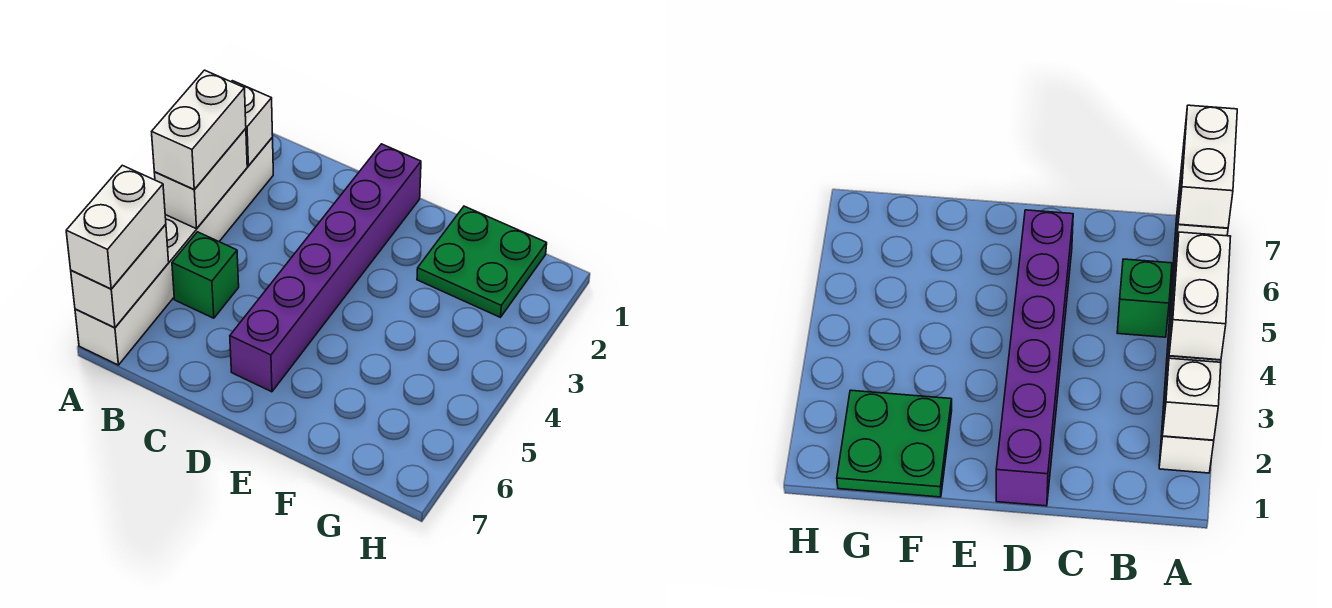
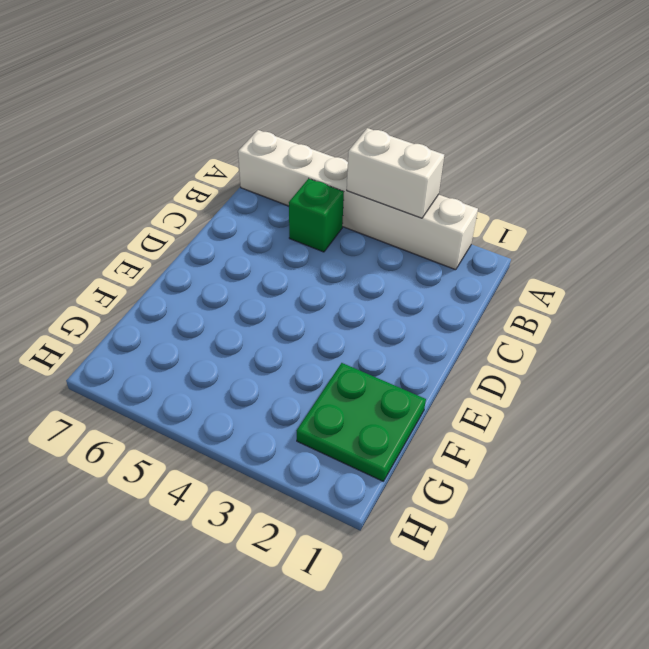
none -> purple 1x6 brick [230,144,421,392]
none -> white 1x1 brick [231,81,273,166]

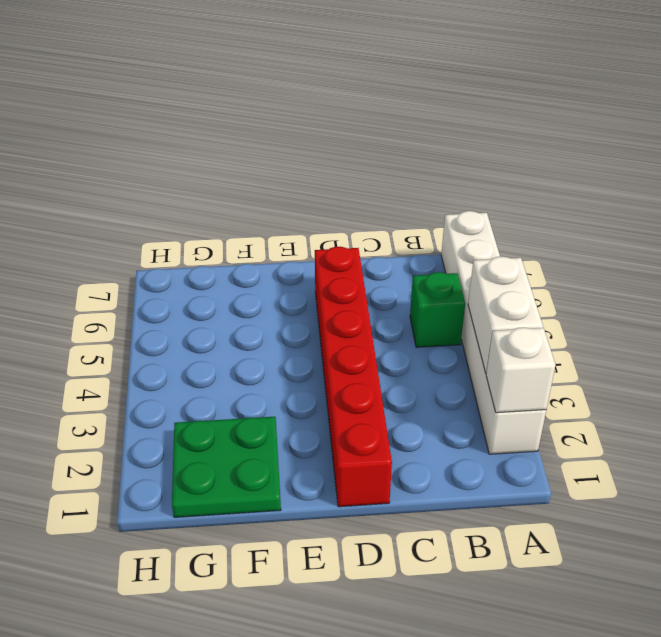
red 1x6 brick [315,247,392,507] -> purple 1x6 brick [230,144,421,392]
none -> white 1x2 brick [71,224,169,328]
none -> white 1x2 brick [152,70,246,189]

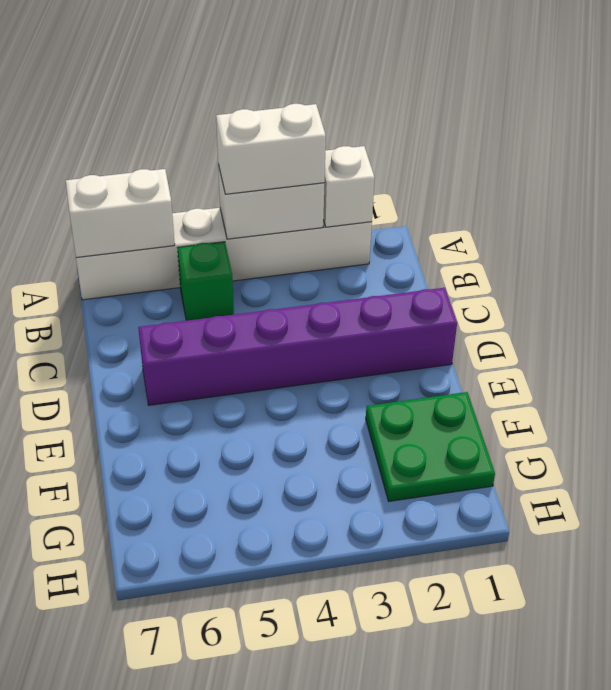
none -> white 1x2 brick [66,165,166,289]

